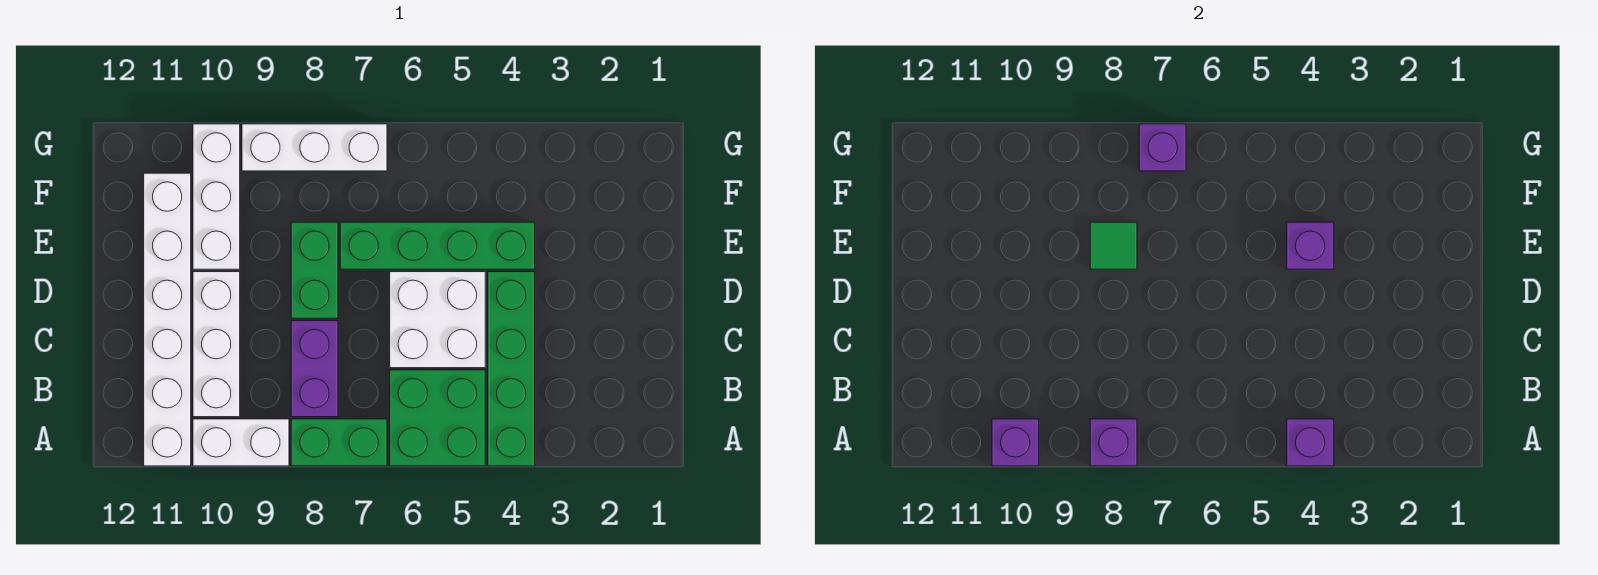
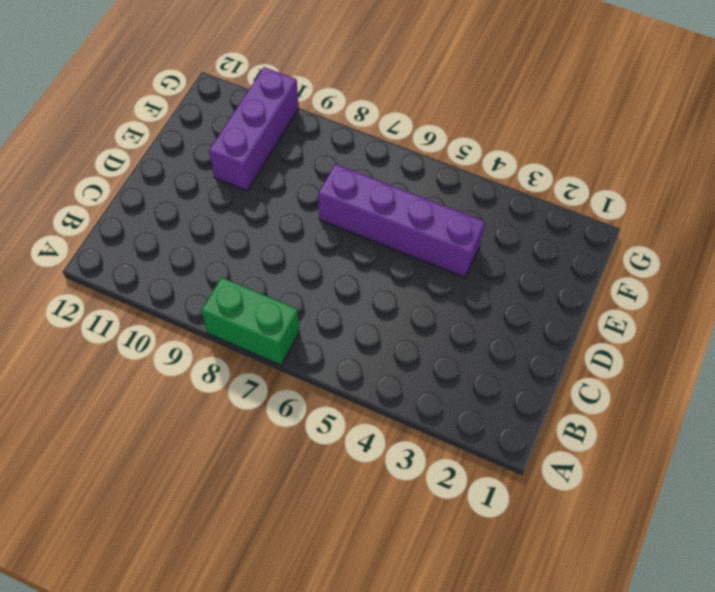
purple 1x4 brick [318,164,485,277] -> green 1x4 brick [340,222,535,269]
purple 1x3 brick [209,67,299,191] -> white 1x3 brick [193,124,240,269]
none -> green 1x4 brick [488,272,535,466]
none -> green 2x2 brick [390,370,485,466]
none -> white 1x2 brick [193,419,289,466]

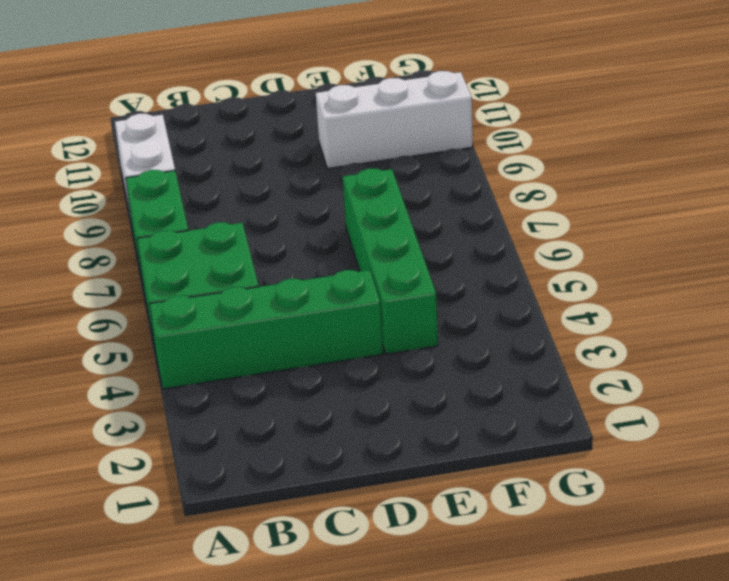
none -> white 1x6 brick [144,173,191,466]
none -> purple 1x2 brick [291,321,338,417]
none -> white 1x3 brick [193,272,240,417]

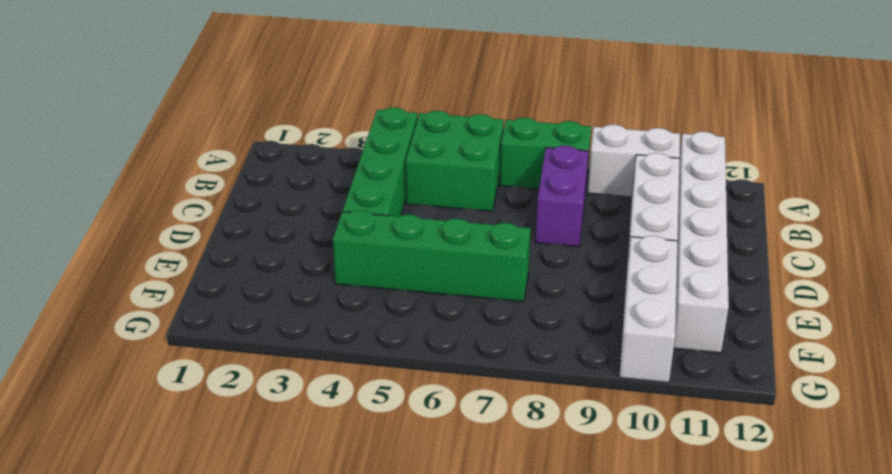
none -> white 2x2 brick [390,272,485,368]
none -> green 1x2 brick [291,222,338,318]
none -> white 1x3 brick [242,124,387,171]

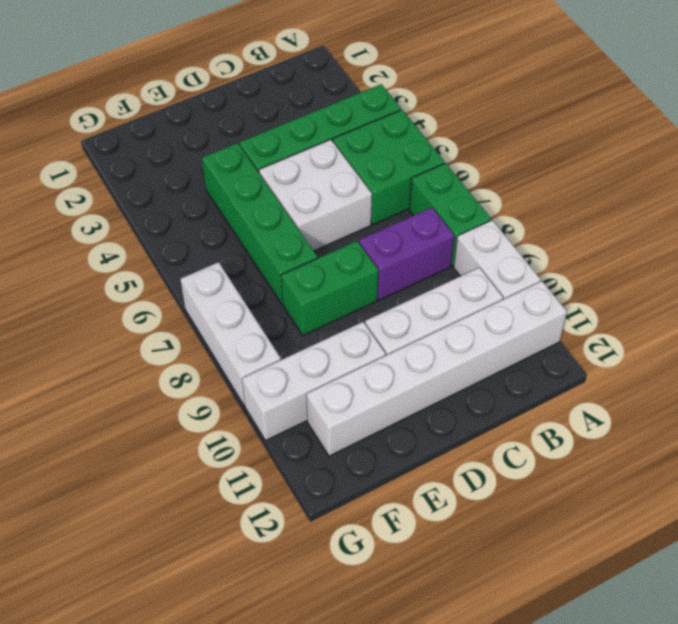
none -> purple 1x1 brick [1287,419,1334,466]
none -> purple 1x1 brick [1090,419,1137,466]
none -> purple 1x1 brick [992,419,1039,466]

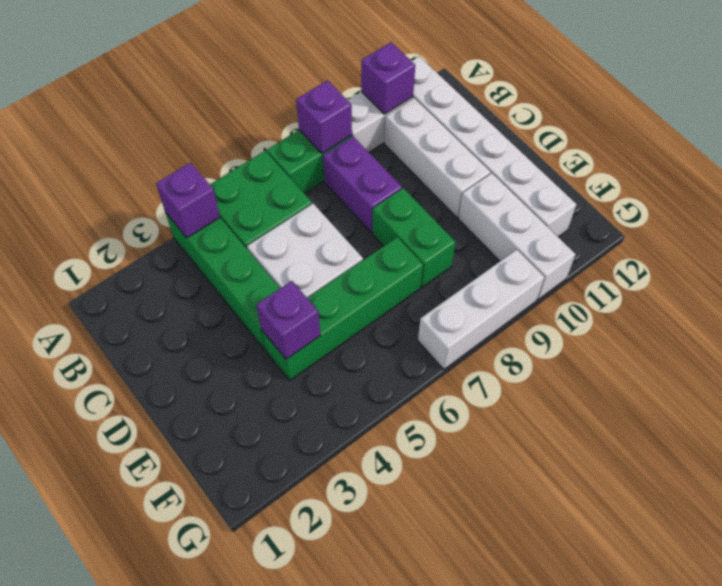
none -> green 1x1 tile [1090,222,1137,269]
none -> purple 1x1 brick [1139,124,1186,171]

